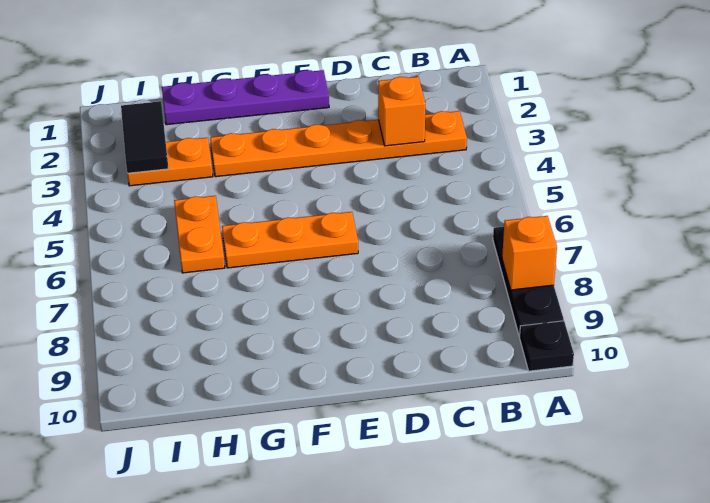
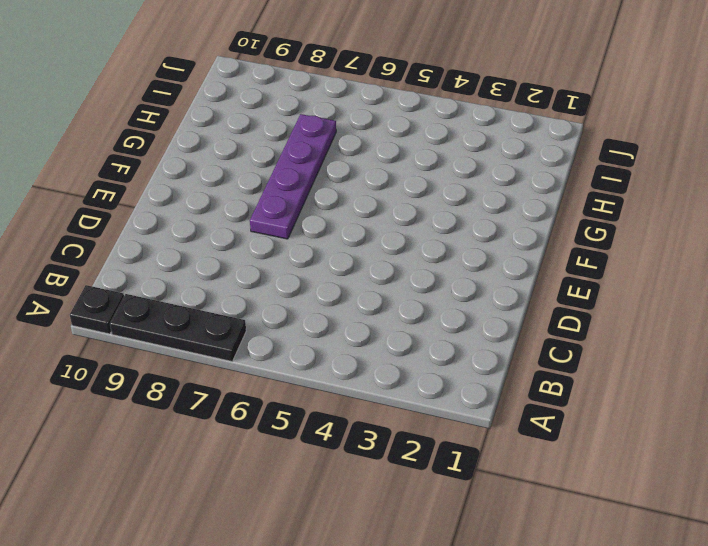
purple 1x4 plate [250,114,336,239] -> purple 1x4 plate moved to [162,70,329,125]
none -> orange 1x6 plate [210,111,467,177]
none -> orange 1x3 plate [222,212,358,268]

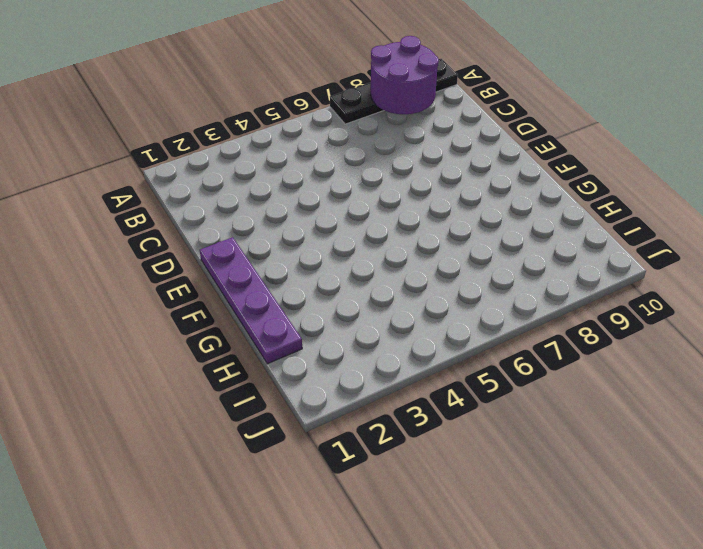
purple 2x2 round brick [371,36,439,114] -> orange 1x1 brick [502,216,557,290]
none -> orange 1x6 plate [210,111,467,177]
none -> orange 1x3 plate [222,212,358,268]

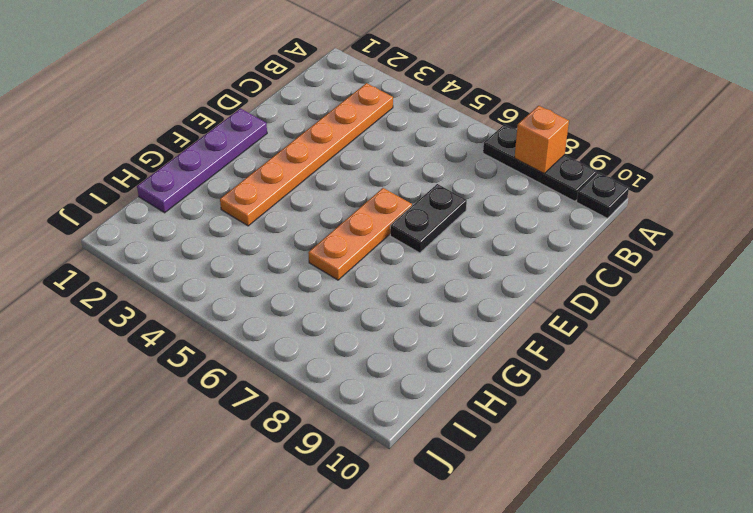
black 1x2 plate [390,184,467,253] -> none
none -> orange 1x2 plate [128,138,213,186]
none -> orange 1x2 plate [174,196,225,273]

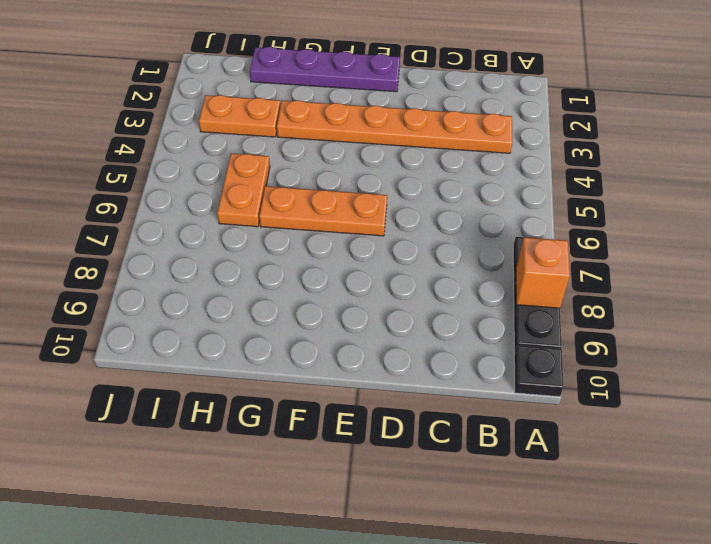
none -> orange 1x1 brick [378,77,425,146]
none -> black 1x2 tile [121,101,169,173]

